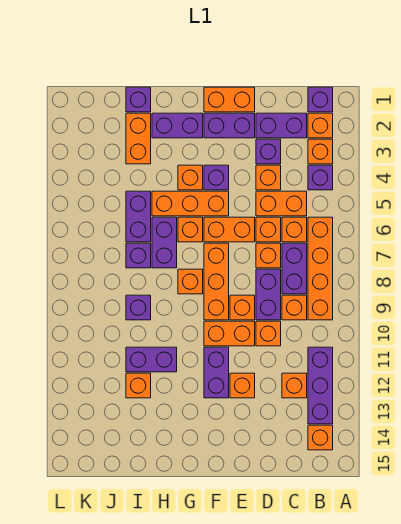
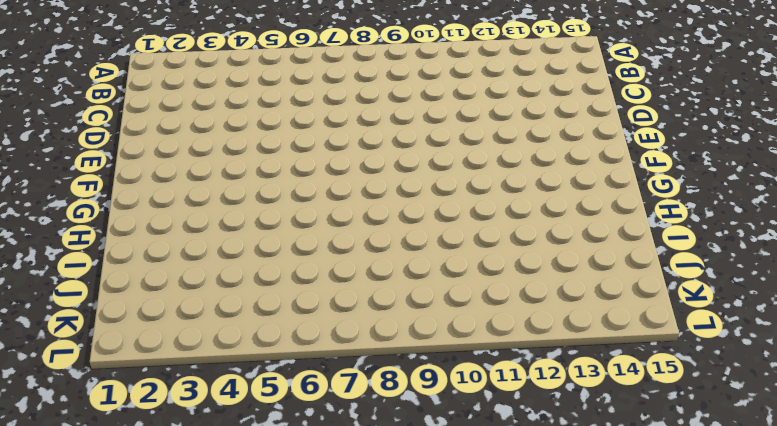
none -> purple 1x1 brick [308,87,333,112]
none -> orange 1x1 brick [308,113,333,138]
none -> orange 1x1 brick [308,139,333,164]
none -> purple 1x1 brick [308,165,333,190]

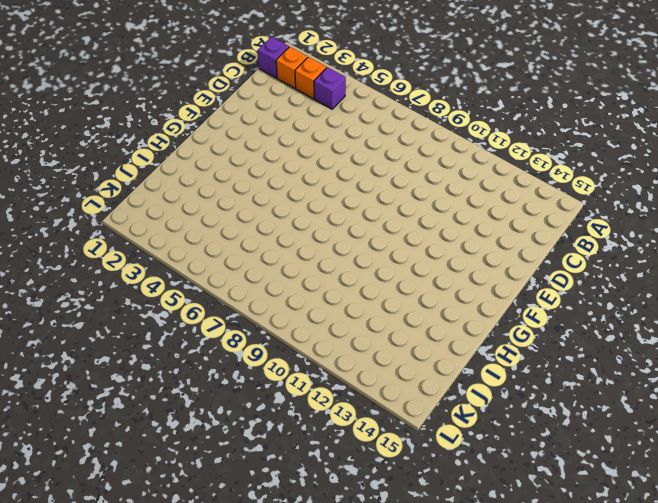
none -> orange 1x4 brick [308,217,333,320]
none -> purple 1x3 brick [308,347,333,424]
none -> orange 1x1 brick [308,425,333,450]
none -> purple 1x2 brick [256,113,307,138]

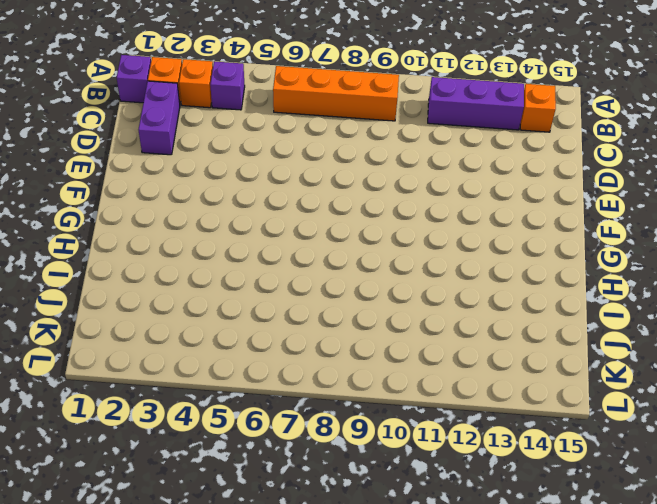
none -> orange 1x2 brick [256,191,307,216]
none -> orange 1x1 brick [282,217,307,242]
none -> purple 1x2 brick [282,243,307,294]
none -> orange 1x1 brick [282,295,307,320]

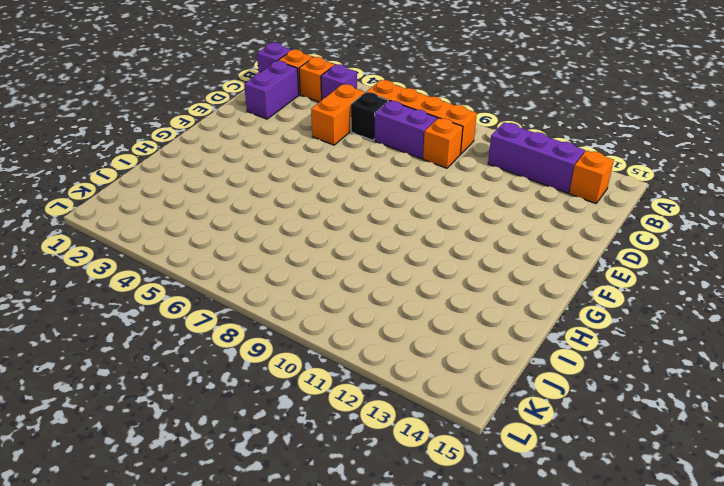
black 1x1 brick [351,92,388,140] -> orange 1x1 brick [282,217,307,242]
none -> orange 1x1 brick [282,373,307,398]
none -> purple 1x1 brick [256,139,281,164]
none -> orange 1x1 brick [256,165,281,190]
none -> orange 1x1 brick [256,217,281,242]

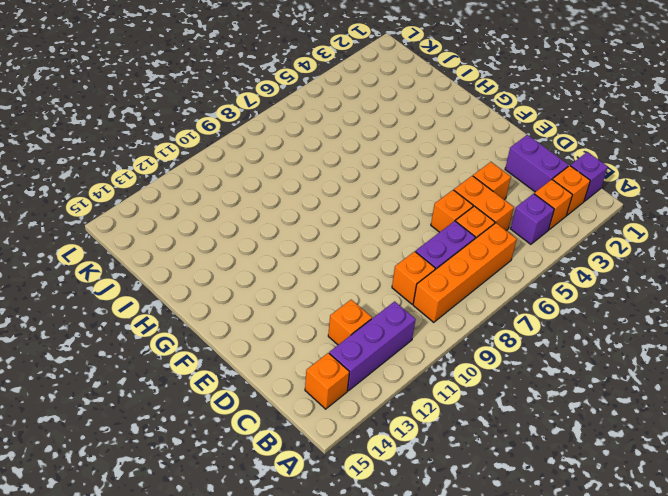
none -> purple 1x1 brick [256,139,281,164]
none -> orange 1x1 brick [256,243,281,268]
none -> purple 1x2 brick [256,269,281,320]
none -> orange 1x1 brick [256,321,281,346]

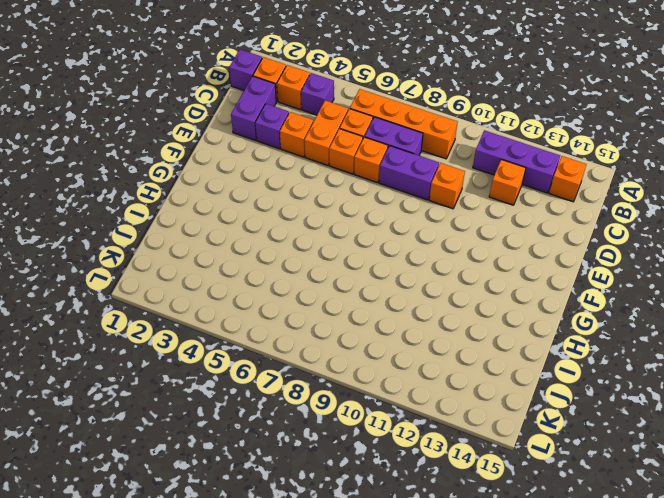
none -> orange 1x1 brick [282,295,307,320]
none -> orange 1x2 brick [204,87,255,112]
none -> purple 1x2 brick [204,113,255,138]
none -> orange 1x2 brick [204,217,255,242]

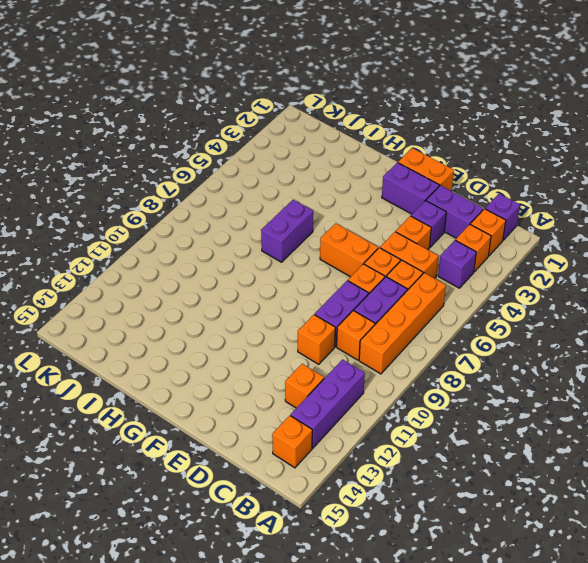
none -> orange 1x1 brick [230,295,255,320]
none -> orange 1x2 brick [204,321,255,346]
none -> orange 1x1 brick [230,373,255,398]
none -> purple 1x1 brick [204,165,229,190]

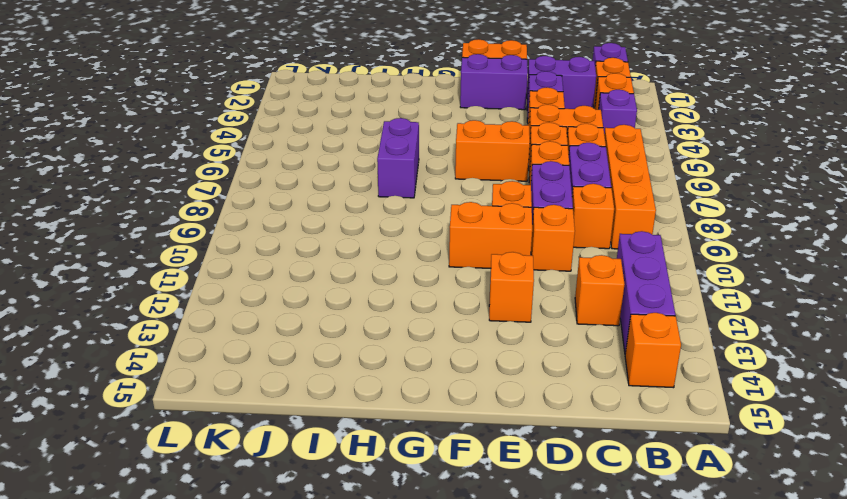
none -> purple 1x1 brick [204,165,229,190]
none -> orange 1x3 brick [152,191,229,216]
none -> orange 1x3 brick [204,243,229,320]
none -> purple 1x2 brick [204,347,229,398]

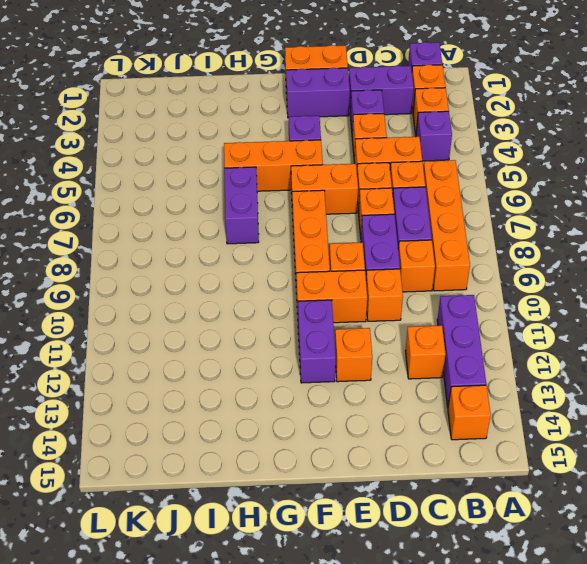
none -> purple 1x2 brick [152,113,203,138]
none -> orange 1x1 brick [178,165,203,190]
none -> orange 1x1 brick [178,217,203,242]
none -> orange 1x1 brick [178,269,203,294]

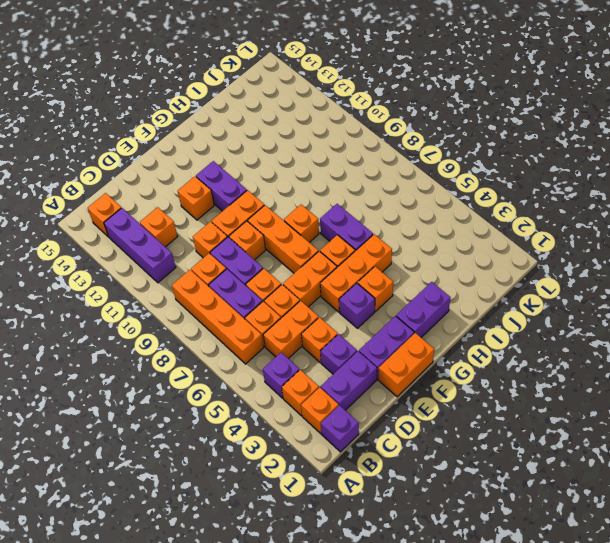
none -> purple 1x2 brick [126,347,177,372]
none -> purple 1x1 brick [126,87,151,112]
none -> orange 1x2 brick [126,113,151,164]
none -> purple 1x2 brick [126,191,151,242]

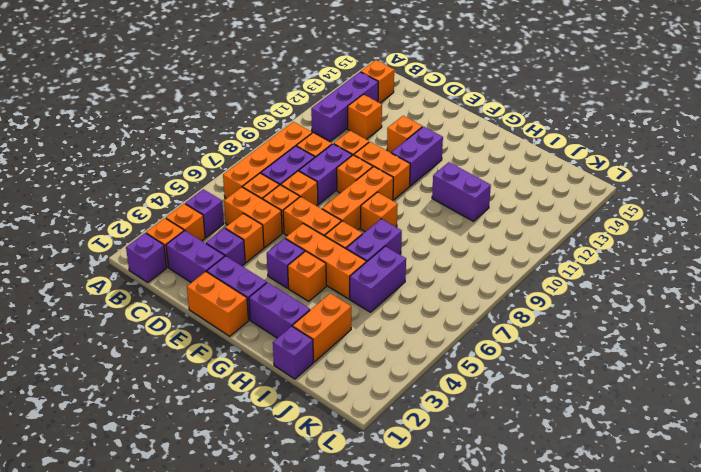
none -> purple 1x1 brick [126,243,151,268]
none -> purple 1x1 brick [126,295,151,320]
none -> orange 1x1 brick [126,373,151,398]

